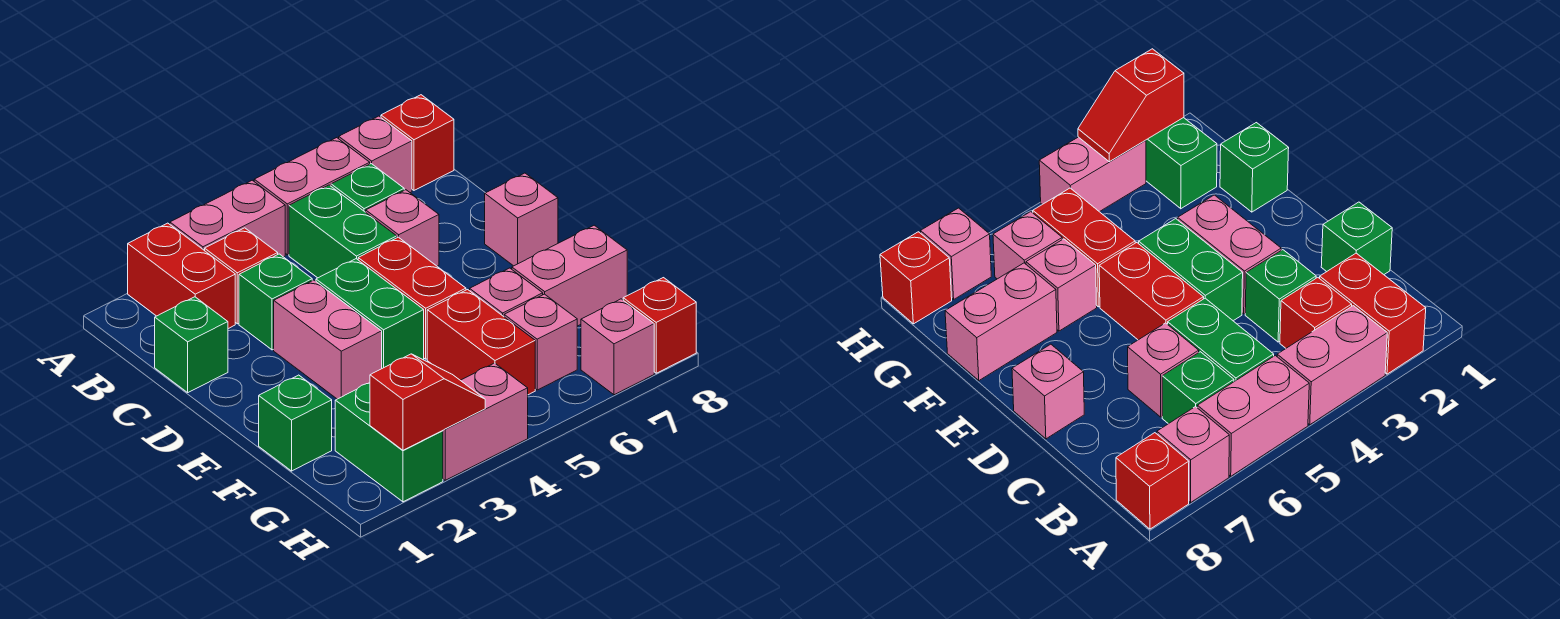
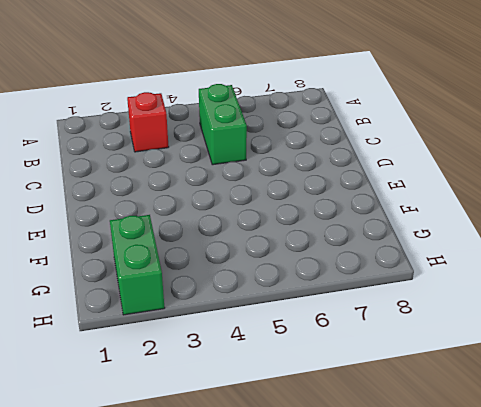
none -> red 1x2 brick [128,223,235,329]
none -> pink 1x2 brick [170,180,285,257]
none -> pink 1x2 brick [254,138,370,255]

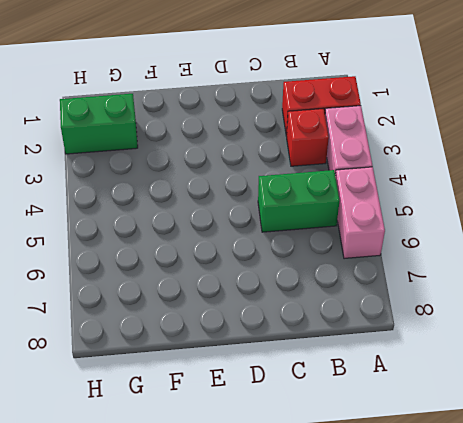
none -> pink 1x1 brick [339,116,412,193]
none -> red 1x1 brick [381,95,454,190]
none -> green 1x1 brick [331,164,404,212]

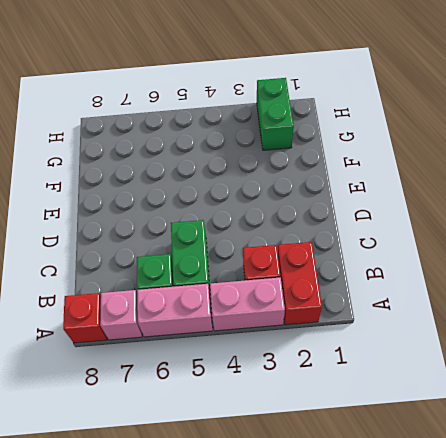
none -> green 1x1 brick [155,297,228,392]
none -> green 1x1 brick [239,254,312,350]
none -> pink 1x1 brick [366,190,439,266]

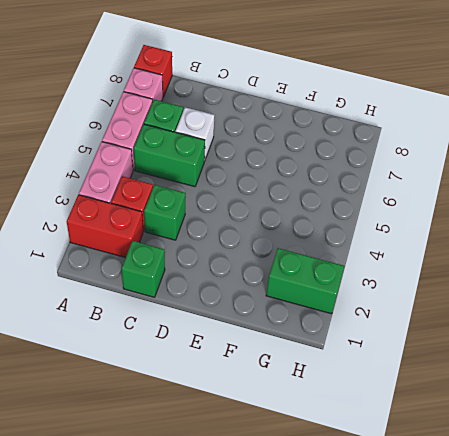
white 1x1 brick [175,107,214,161] -> pink 1x1 brick [366,190,439,266]
none -> pink 1x2 brick [274,280,382,399]
none -> green 1x2 brick [316,259,424,368]
none -> red 1x2 brick [358,237,466,359]

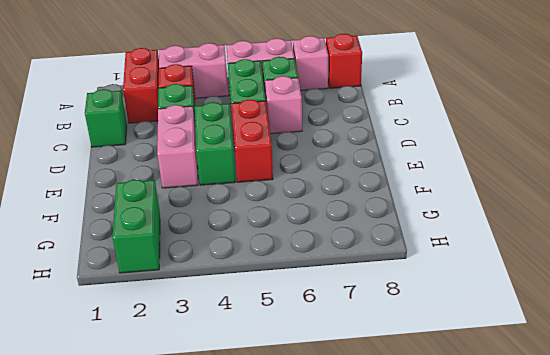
none -> pink 1x1 brick [485,173,558,266]
none -> green 1x1 brick [259,375,332,471]
none -> red 1x2 brick [427,290,535,395]

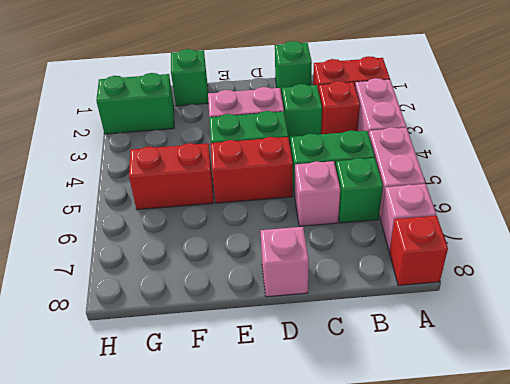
none -> pink 1x1 brick [470,268,543,316]
none -> pink 1x2 brick [512,225,627,326]
none -> pink 1x1 brick [504,294,577,390]

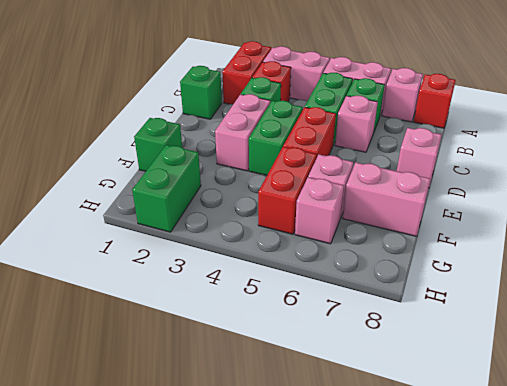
none -> pink 1x2 brick [443,363,528,480]
none -> pink 1x1 brick [581,299,654,395]
none -> red 1x1 brick [623,278,696,373]

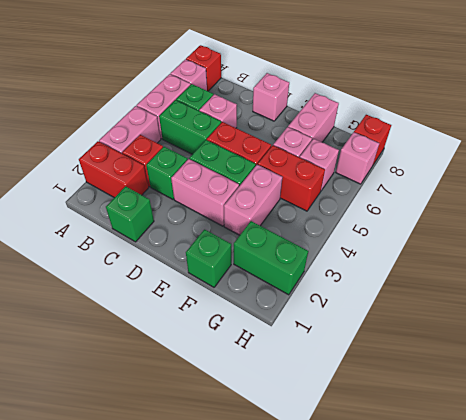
pink 1x2 brick [224,165,283,235] -> pink 1x2 brick moved to [443,363,528,480]
none -> red 1x2 slope [370,354,485,450]

